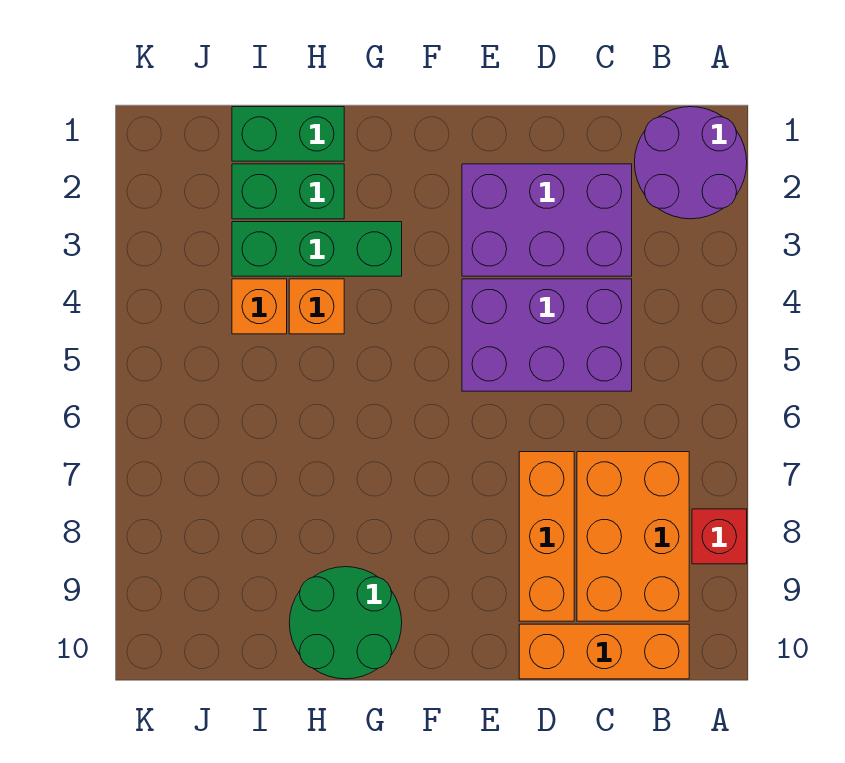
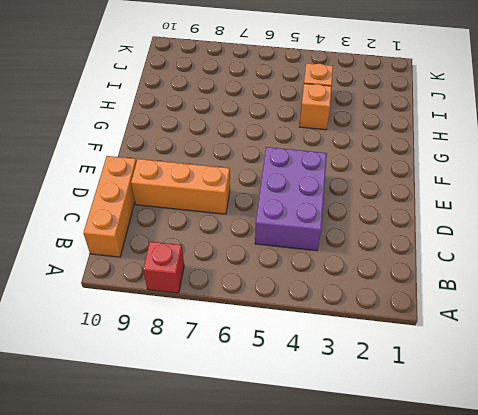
none -> purple 2x2 round brick [635,107,747,219]
none -> orange 2x3 brick [577,452,689,621]
none -> purple 2x3 brick [462,164,632,276]

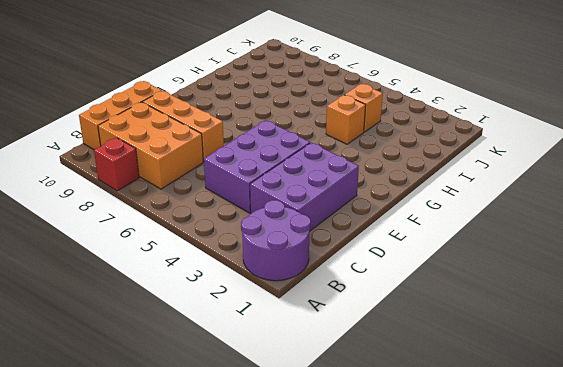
none -> green 1x3 brick [232,222,402,276]
none -> green 2x2 round brick [289,567,402,679]
none -> green 1x2 brick [232,107,344,161]

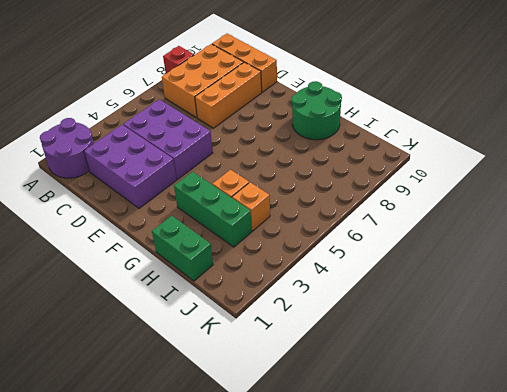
none -> green 1x2 brick [232,164,344,219]

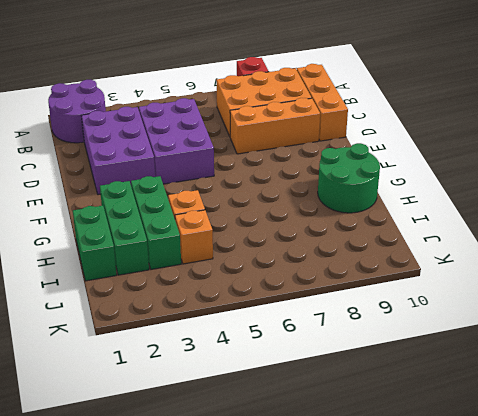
green 1x3 brick [100,181,149,275] -> green 1x2 brick [232,164,344,219]

